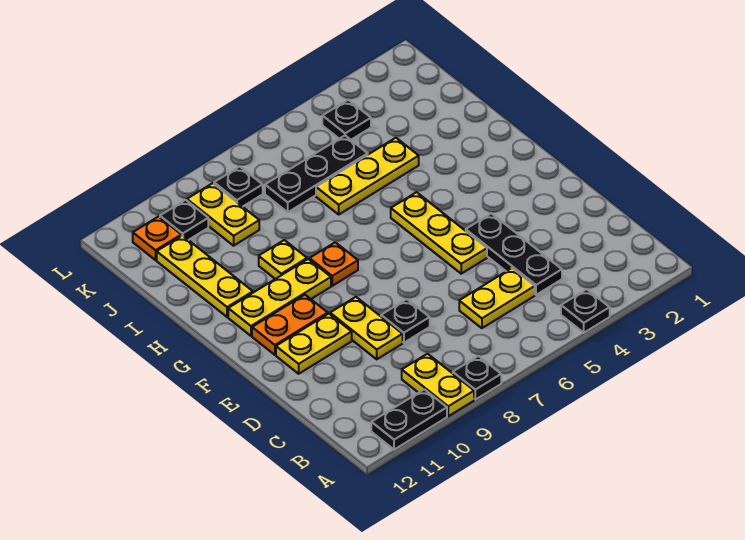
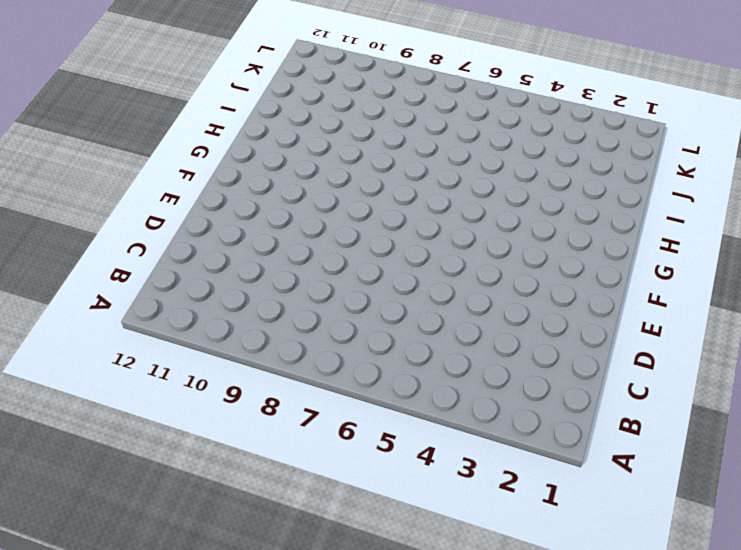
none -> black 1x1 plate [561,289,610,333]
none -> black 1x1 plate [453,356,501,400]
none -> yellow 1x2 plate [402,354,474,416]

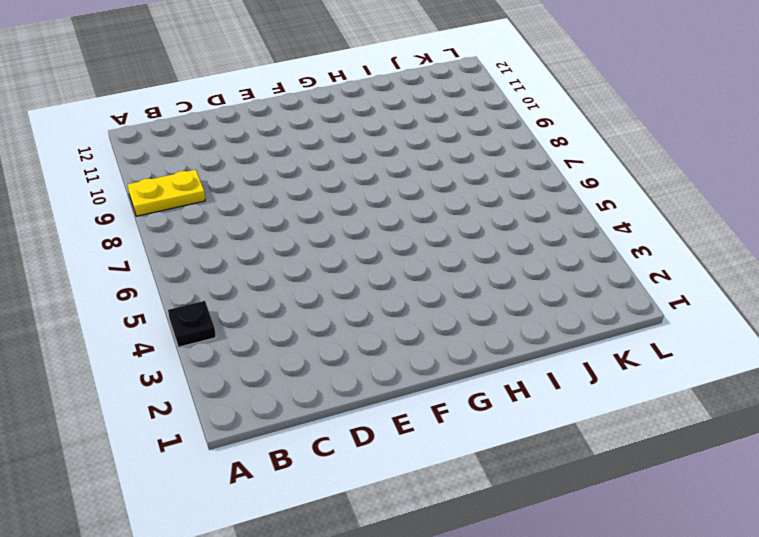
none -> black 1x1 plate [453,356,501,400]
none -> black 1x2 plate [371,389,447,450]
none -> black 1x3 plate [466,213,562,295]

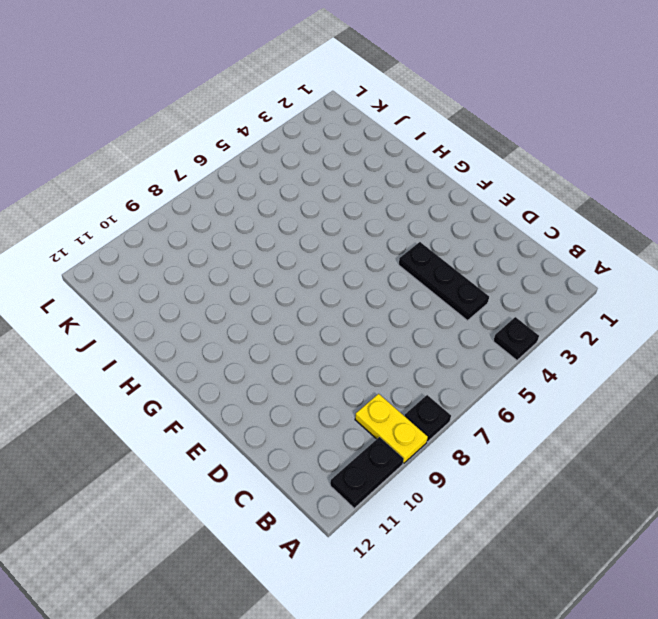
none -> yellow 1x2 plate [459,268,535,328]
none -> black 1x1 plate [381,299,430,343]
none -> yellow 1x2 plate [330,297,403,359]

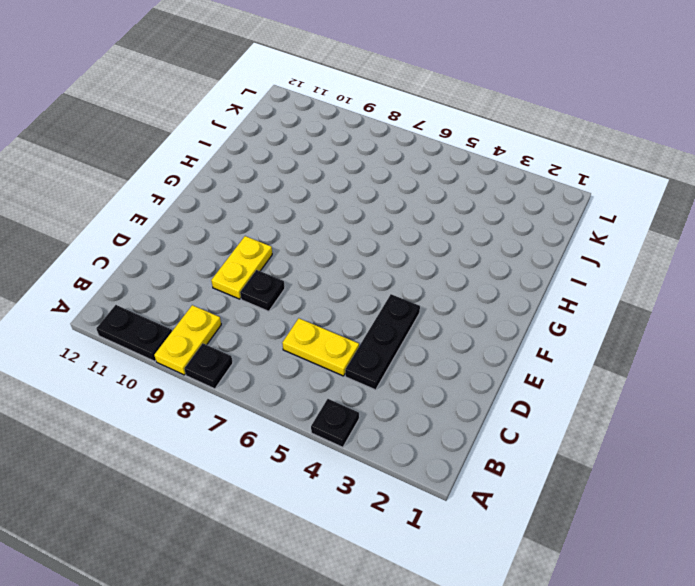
none -> yellow 1x3 plate [391,192,487,274]
none -> yellow 1x2 plate [276,314,352,374]
none -> orange 1x2 plate [252,295,328,355]

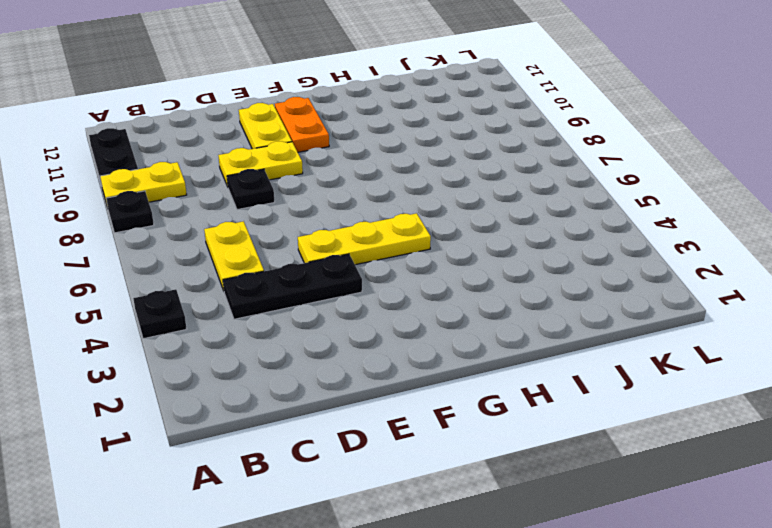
none -> orange 1x1 plate [310,242,358,286]
none -> yellow 1x3 plate [228,259,331,336]
none -> yellow 1x1 plate [259,240,307,279]

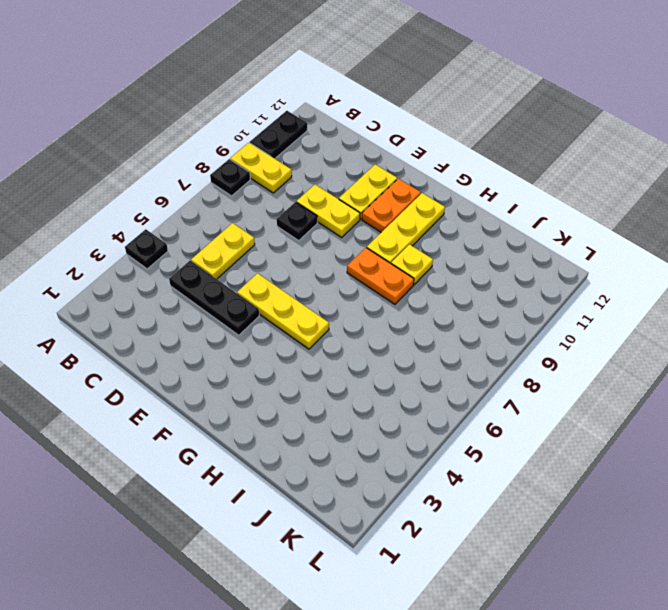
orange 1x2 plate [347,248,414,304] -> orange 1x1 plate [310,242,358,286]
none -> yellow 1x3 plate [157,235,253,317]
none -> yellow 1x3 plate [316,138,419,214]
none -> black 1x3 plate [265,136,368,212]

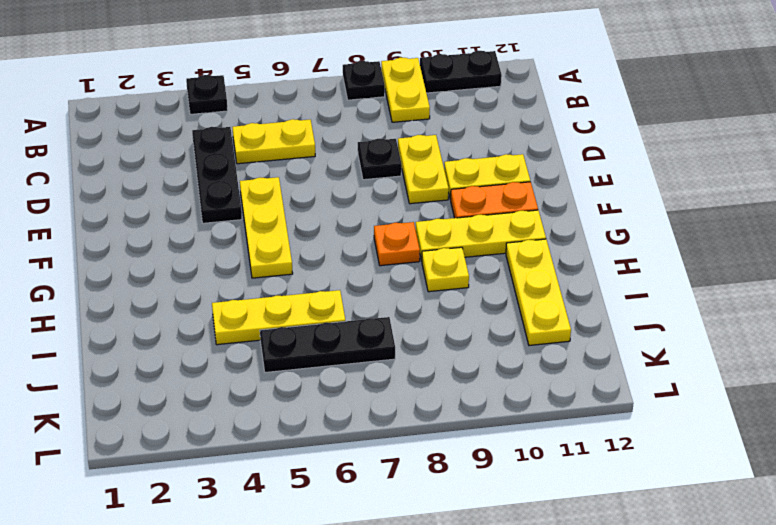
none -> yellow 1x2 plate [187,183,259,246]
none -> black 1x1 plate [322,100,371,140]
none -> black 1x1 plate [214,167,263,207]

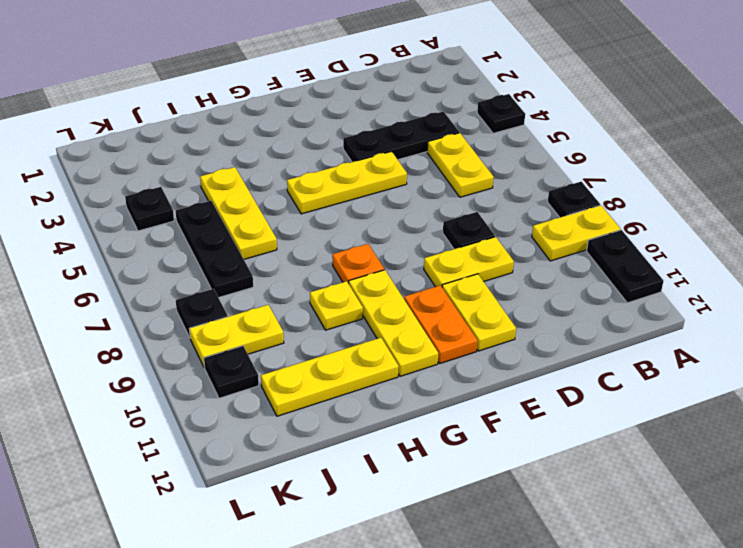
none -> orange 1x1 plate [133,217,181,260]

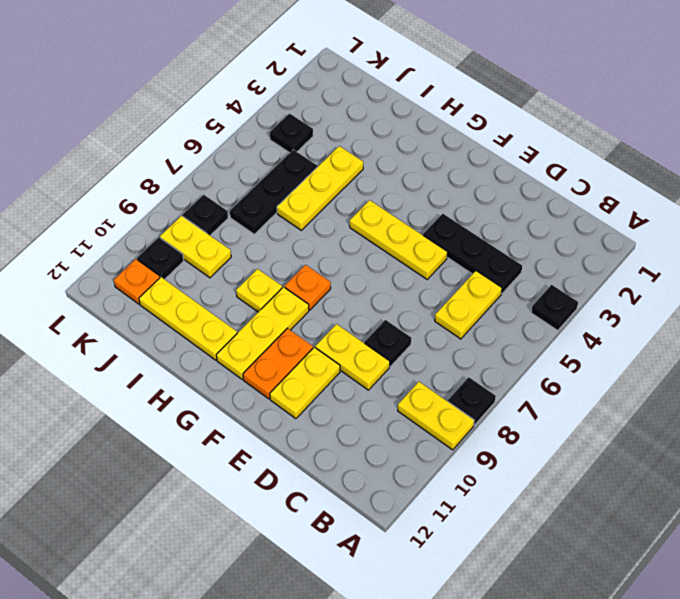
none -> black 1x2 plate [371,389,447,450]

